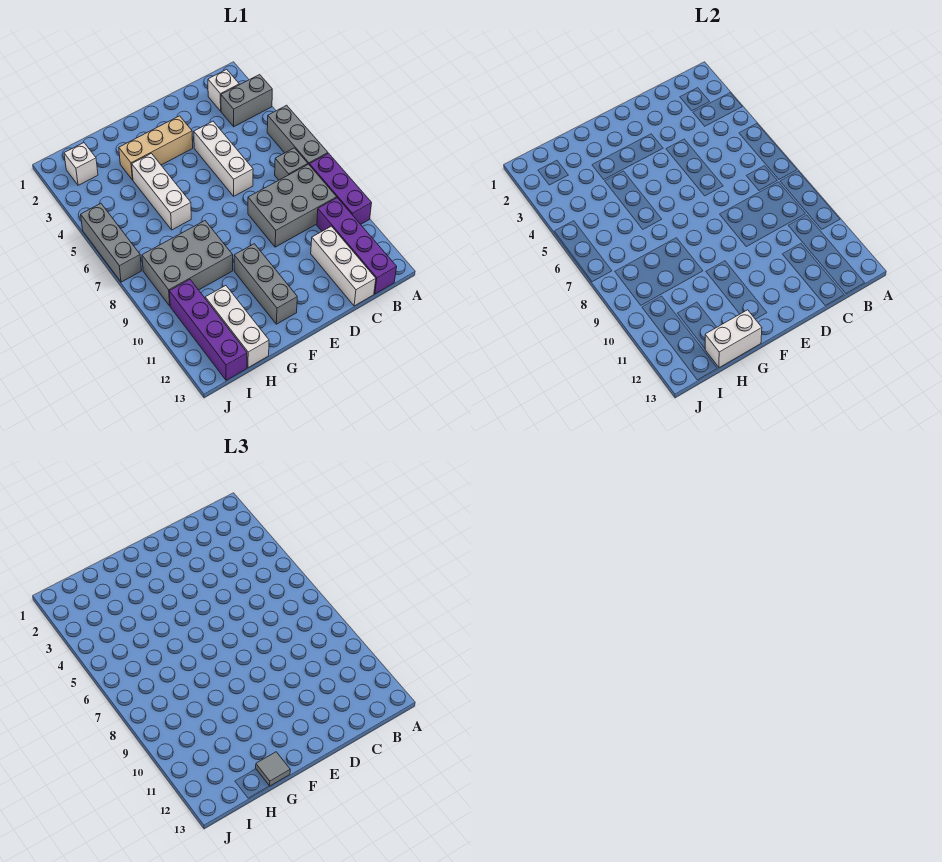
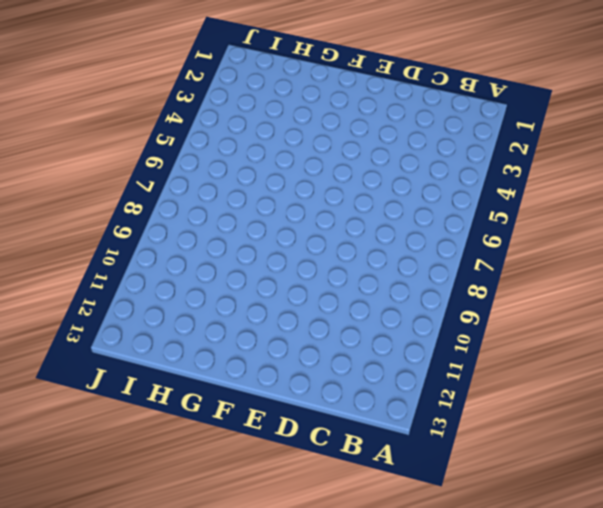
none -> grey 1x2 brick [221,75,272,127]
none -> grey 1x3 brick [267,105,328,164]
none -> purple 1x3 brick [309,153,372,224]

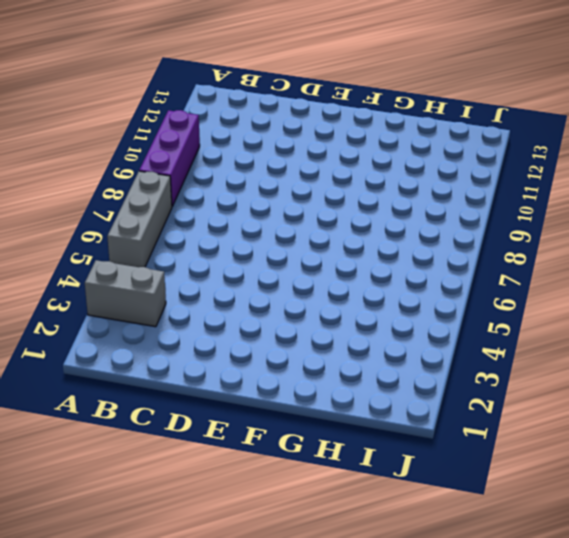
none -> white 1x1 brick [208,69,239,111]
none -> grey 1x1 brick [275,148,308,180]
none -> grey 2x3 brick [248,164,337,247]

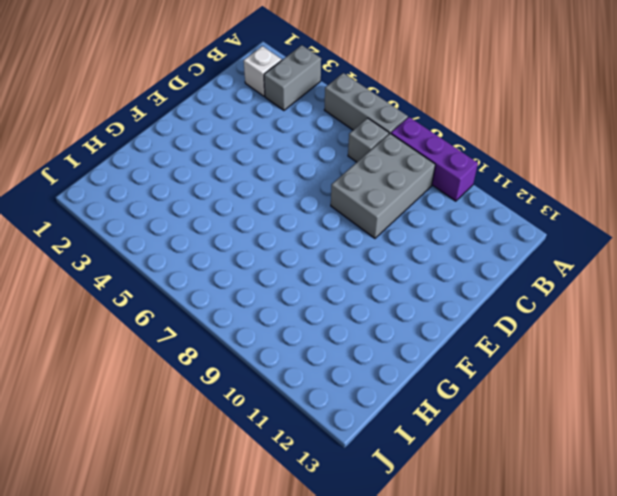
none -> purple 1x4 brick [317,198,396,294]
none -> white 1x3 brick [311,226,376,306]
none -> white 1x3 brick [194,121,253,196]

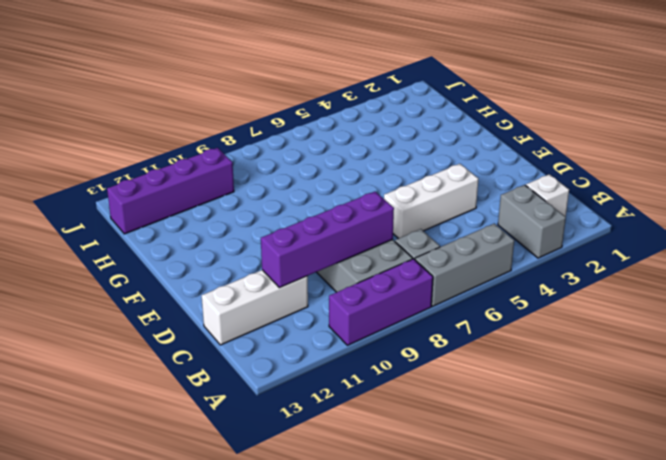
purple 1x4 brick [261,192,394,288] -> purple 1x4 brick moved to [317,198,396,294]
none -> tan 1x3 brick [119,116,193,180]
none -> grey 1x3 brick [234,244,297,324]
none -> white 1x3 brick [132,153,191,230]

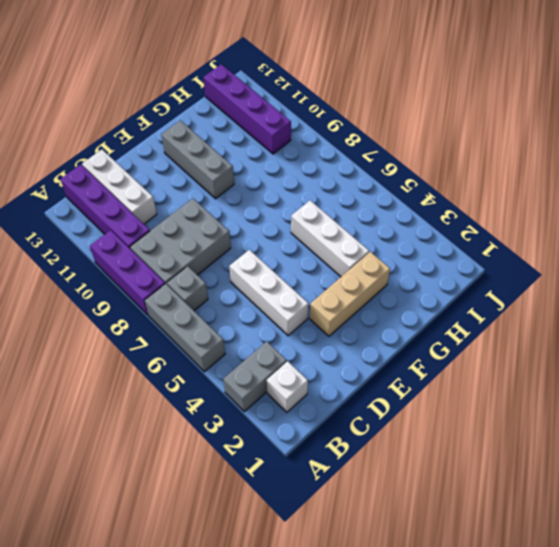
none -> grey 2x3 brick [142,221,233,306]
none -> white 1x3 brick [205,286,269,368]
none -> white 1x1 brick [64,143,98,185]

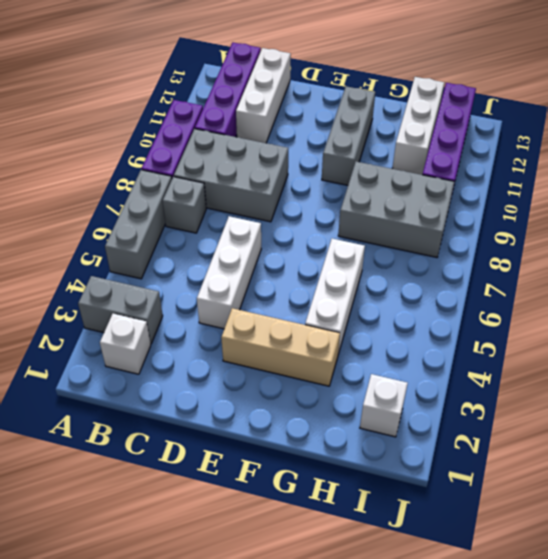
none -> grey 1x3 brick [81,204,142,282]
none -> white 1x2 brick [705,310,762,368]
none -> grey 1x1 tile [256,752,290,786]

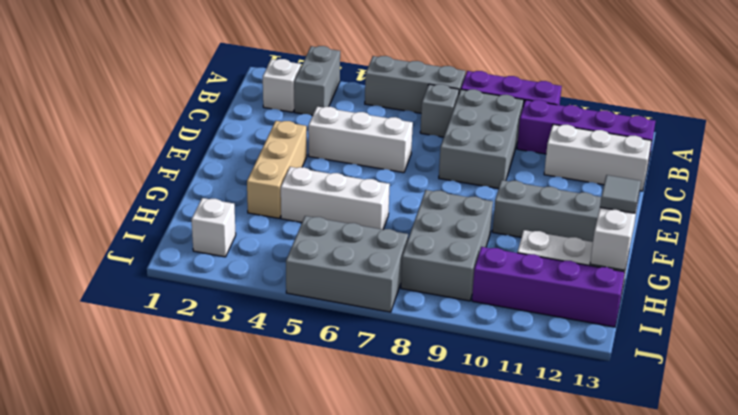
grey 2x3 brick [286,216,408,312] -> grey 1x3 brick [81,204,142,282]

